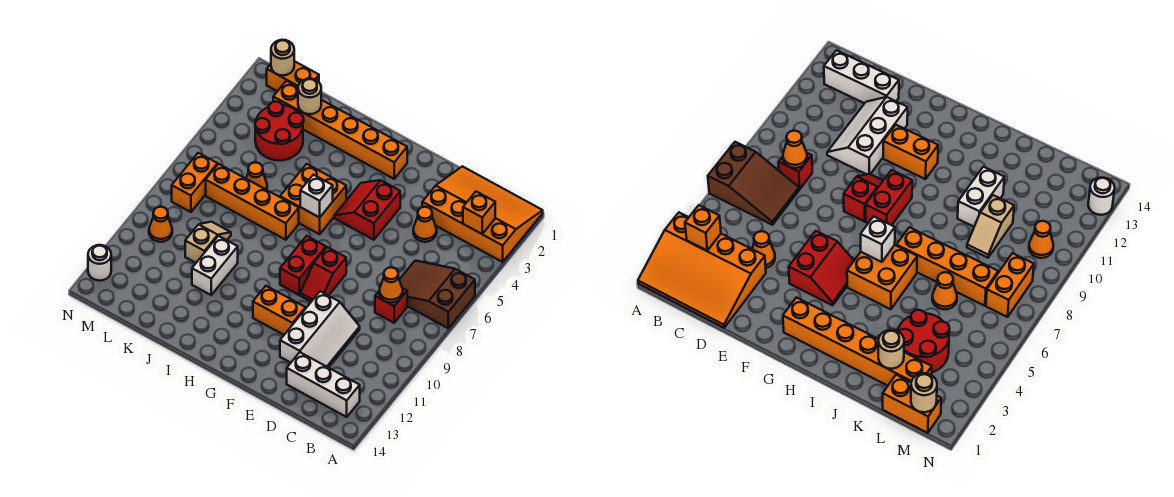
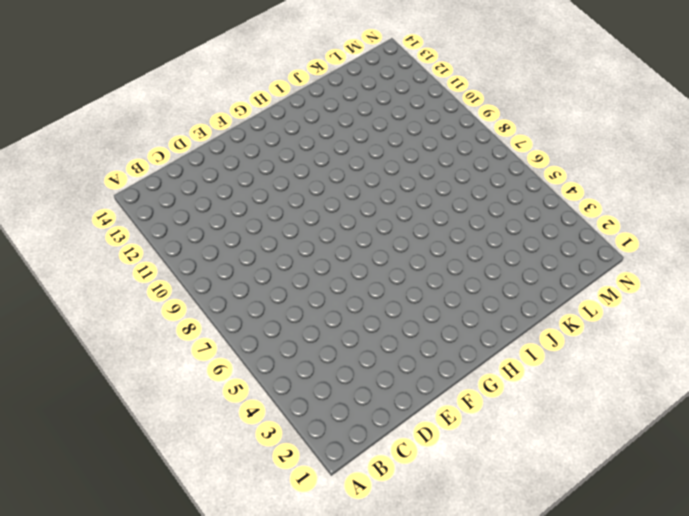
none -> orange 3x4 slope [422,166,543,262]
none -> brown 2x3 slope [399,261,475,328]
none -> white 1x3 brick [287,352,360,417]

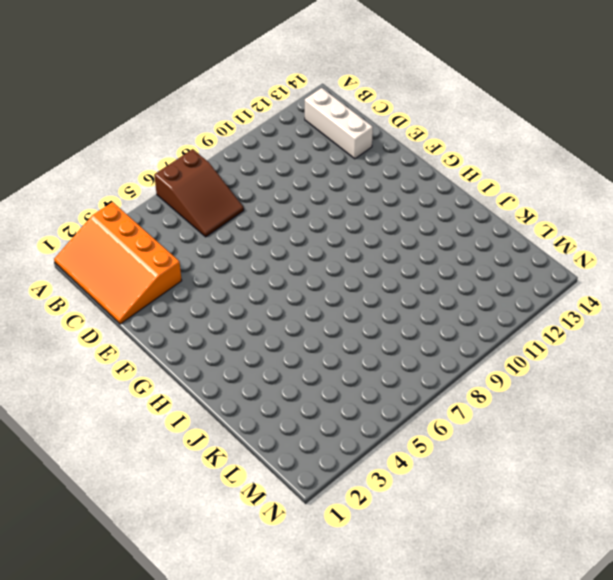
none -> red 1x1 brick [375,288,407,323]
none -> orange 1x1 cone [413,207,437,242]
none -> white 2x3 slope [280,291,360,368]

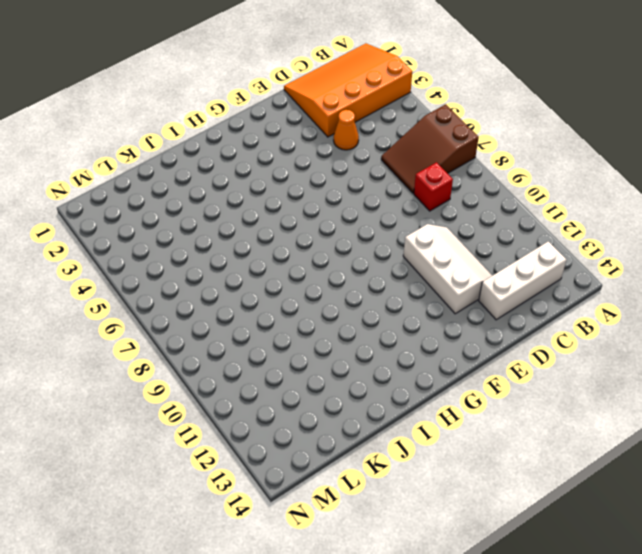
none -> red 2x2 slope [334,180,400,240]
none -> red 1x2 slope [300,247,346,302]
none -> orange 1x2 brick [253,286,306,335]

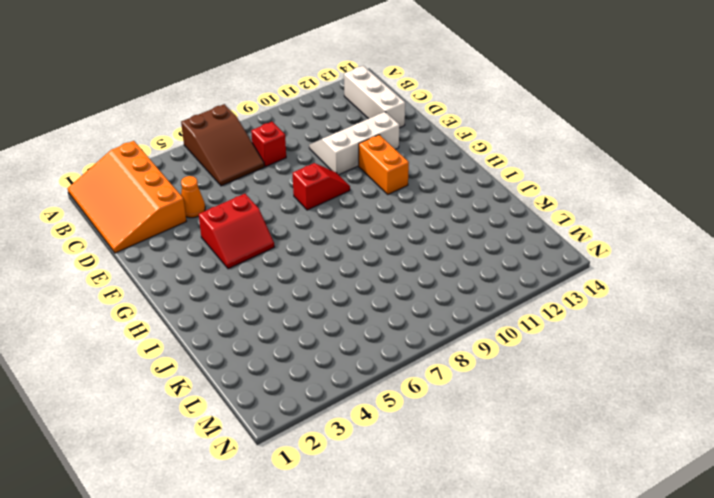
none -> orange 1x6 brick [273,81,407,179]
none -> red 1x2 brick [280,236,326,295]
none -> orange 2x2 brick [280,164,346,234]

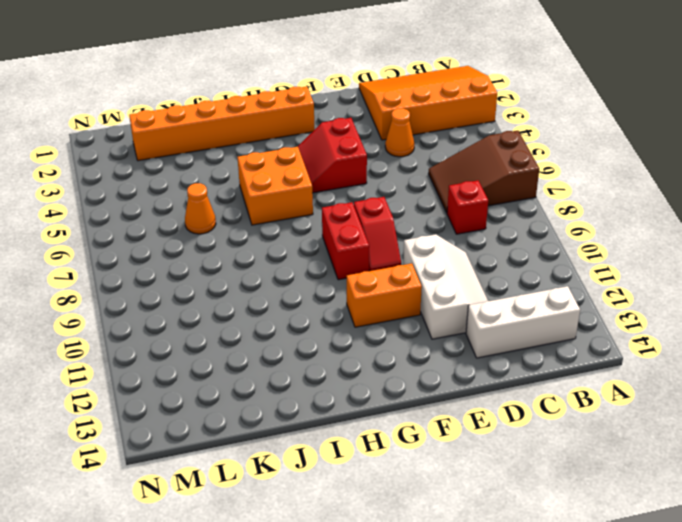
none -> orange 1x4 brick [206,164,299,240]
none -> white 1x2 brick [192,236,238,295]
none -> red 2x2 round brick [255,102,304,160]

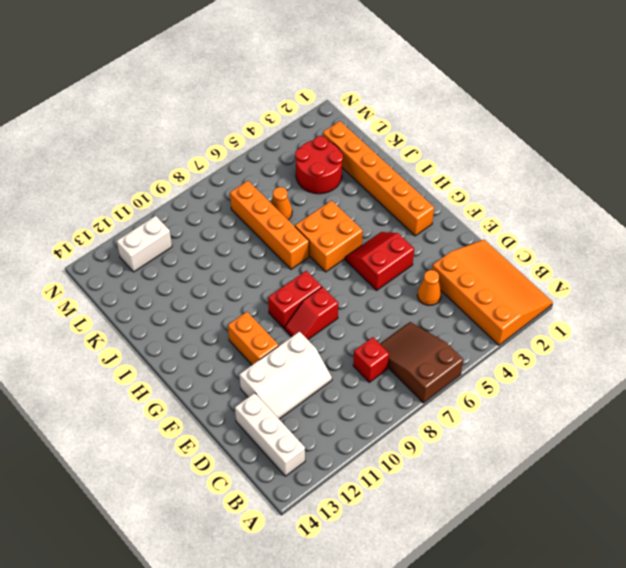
white 1x2 brick [117,216,172,272] -> white 1x2 brick moved to [192,236,238,295]
none -> tan 1x2 slope [185,222,231,263]
none -> orange 1x2 brick [267,61,319,91]
none -> orange 1x2 brick [172,153,217,212]

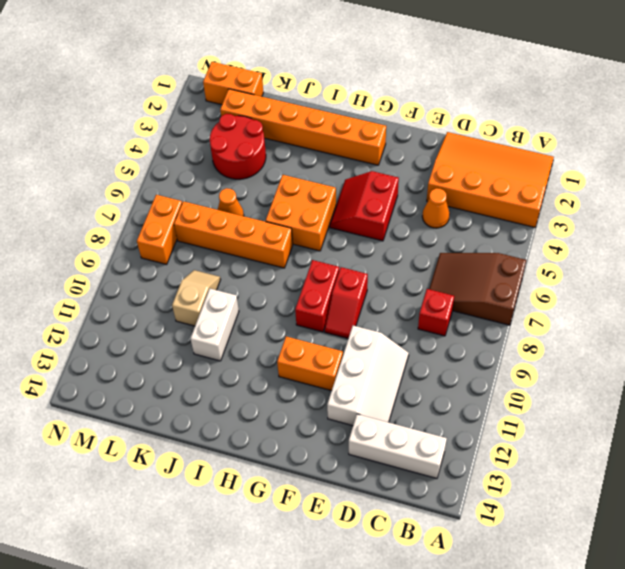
none -> orange 1x1 cone [149,207,172,242]
none -> white 1x1 round brick [88,245,111,281]
none -> orange 1x1 brick [463,191,495,234]

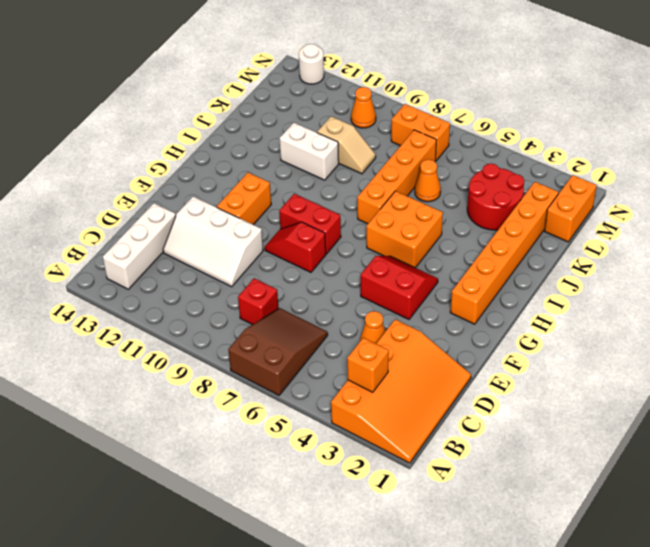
none -> orange 1x1 cone [379,267,403,303]
none -> white 1x1 brick [300,175,333,217]
none -> tan 1x1 round brick [298,79,321,114]

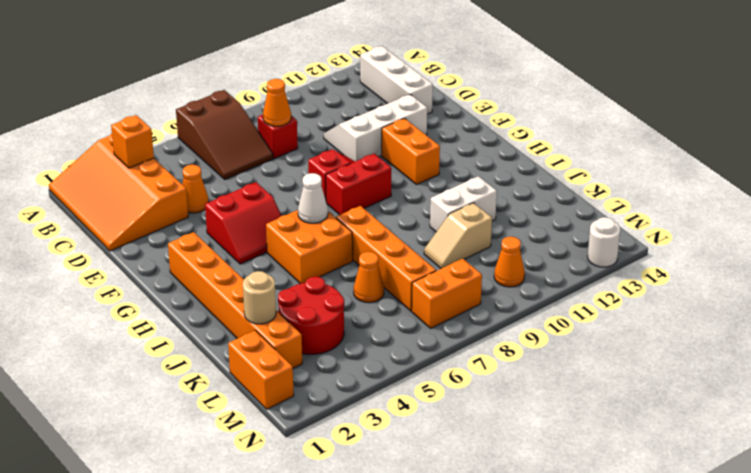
white 1x1 cone [298,173,328,223] -> white 1x1 brick [300,175,333,217]
none -> tan 1x1 round brick [271,40,294,75]

